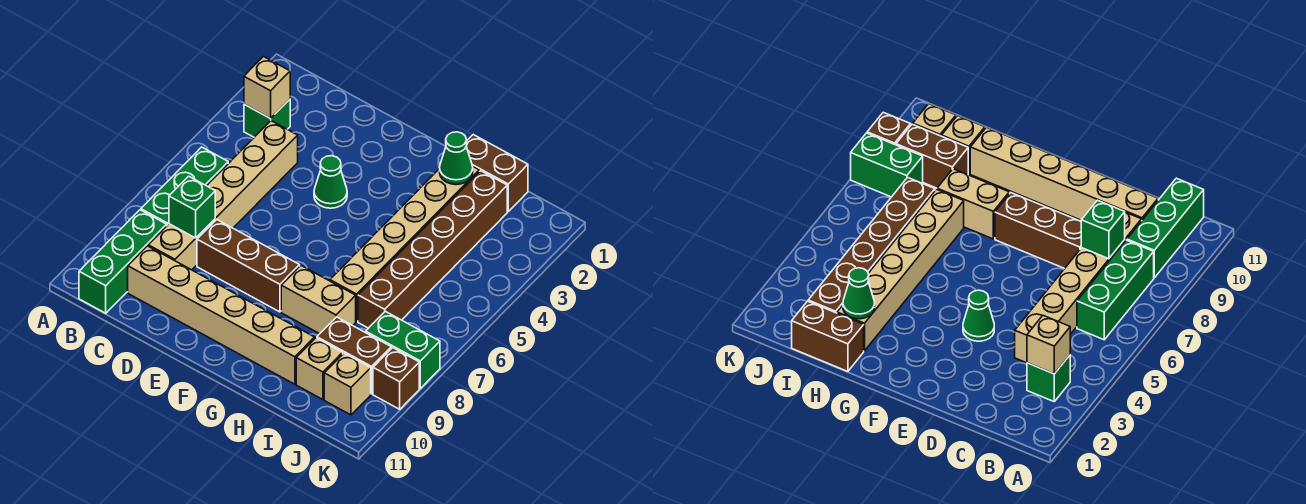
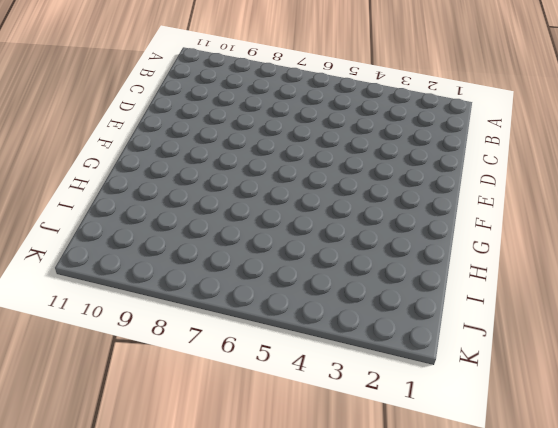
none -> green 1x1 brick [244,99,290,137]
none -> green 1x3 brick [141,147,228,225]
none -> green 1x3 brick [79,210,167,313]

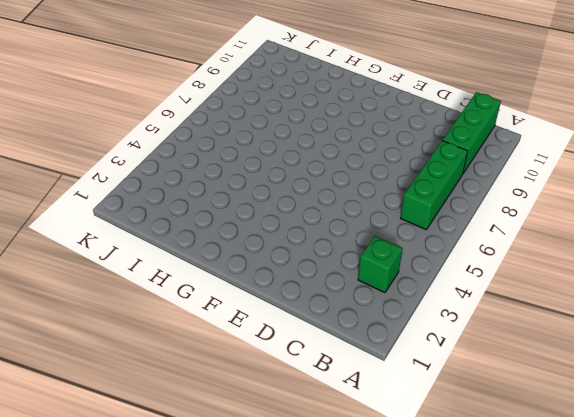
none -> tan 1x6 brick [148,121,298,270]
none -> tan 1x6 brick [128,246,315,384]
none -> brown 1x3 brick [197,220,300,312]

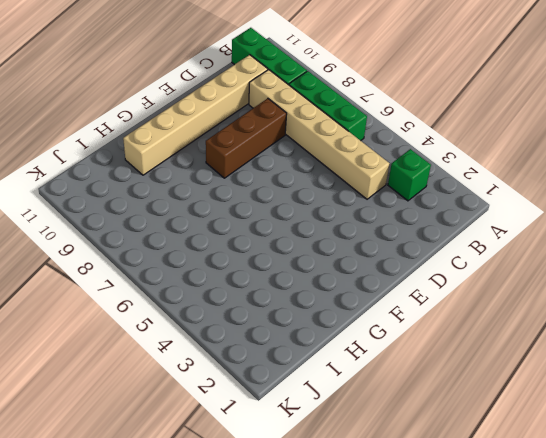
none -> green 1x1 cone [314,156,347,208]
none -> tan 1x2 brick [281,266,356,334]
none -> brown 1x2 brick [466,135,528,211]

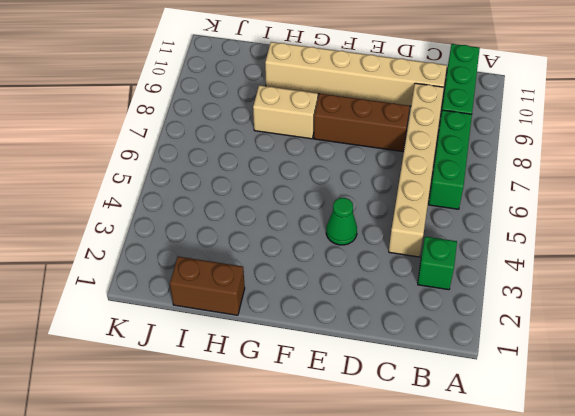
none -> tan 1x6 brick [330,167,479,322]
none -> brown 1x6 brick [358,171,507,328]
none -> brown 1x2 brick [317,317,391,394]

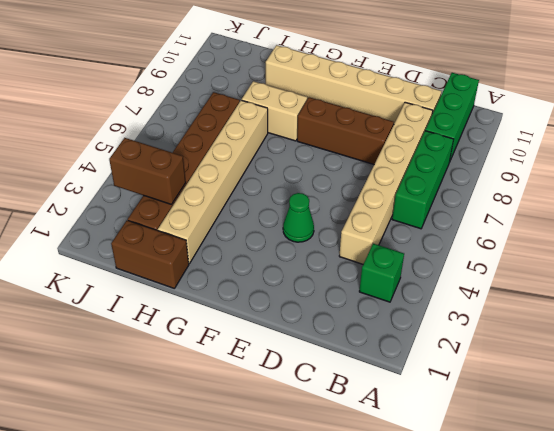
brown 1x2 brick [109,138,186,204] -> brown 1x2 brick moved to [317,317,391,394]
none -> tan 1x1 brick [296,338,343,400]
none -> green 1x2 brick [366,311,440,388]
none -> tan 1x1 brick [324,353,371,415]

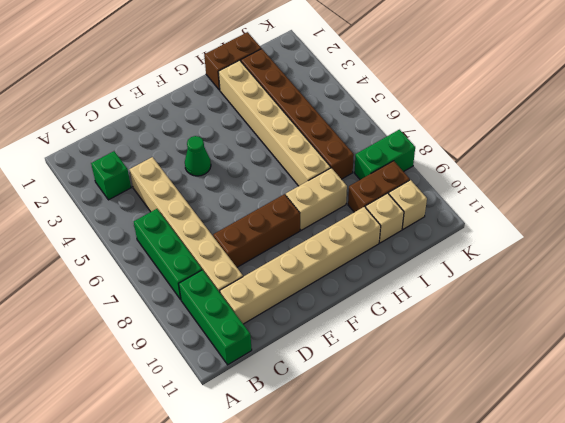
none -> brown 1x1 brick [373,348,419,409]
none -> tan 1x1 brick [244,57,290,118]
none -> green 1x1 brick [169,176,215,238]

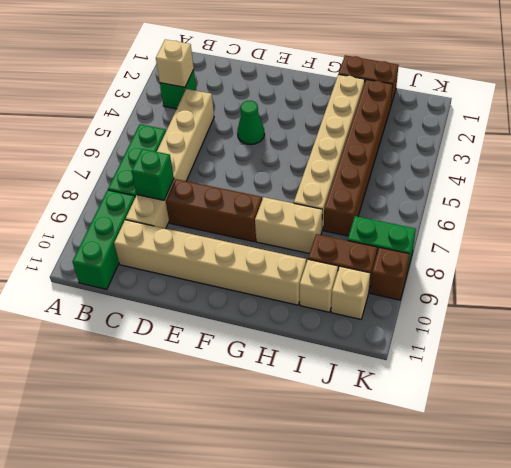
none -> green 1x1 cone [440,132,473,185]

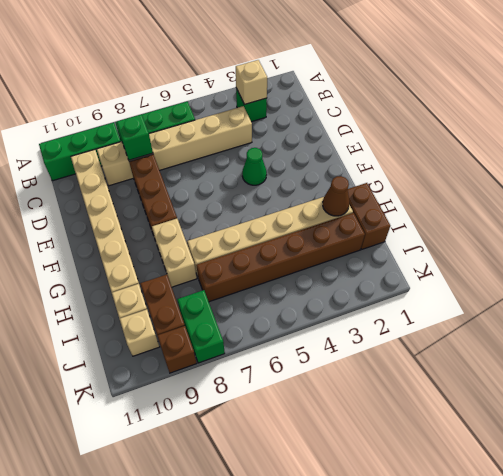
brown 1x1 cone [323,176,349,216] -> green 1x1 cone [440,132,473,185]

